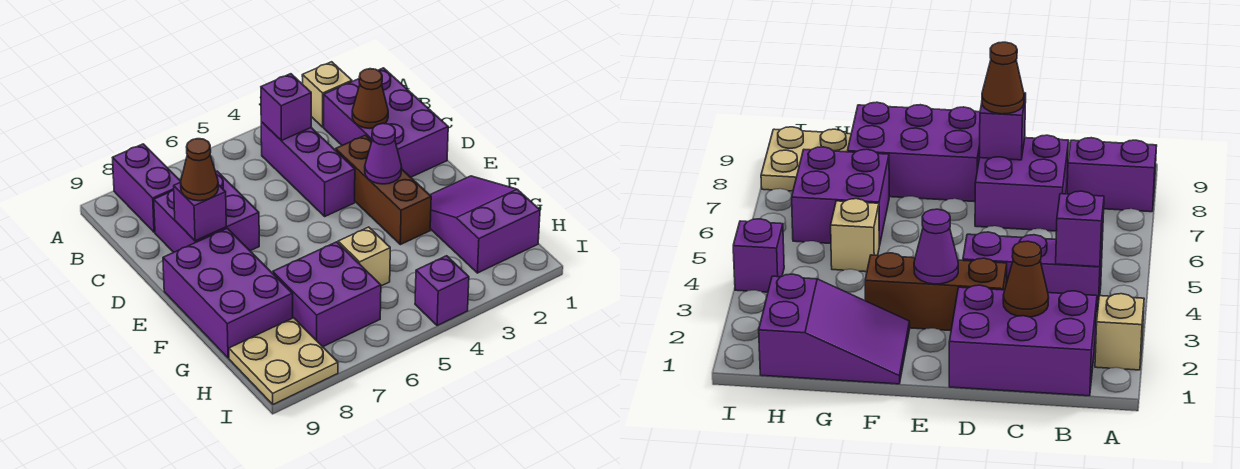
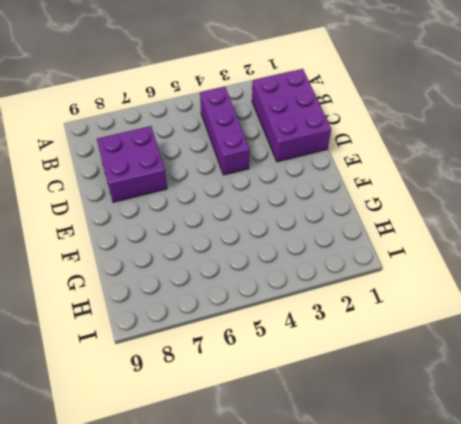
none -> tan 1x1 brick [302,62,352,127]
none -> purple 1x2 brick [113,144,181,232]
none -> brown 1x3 brick [336,135,431,245]

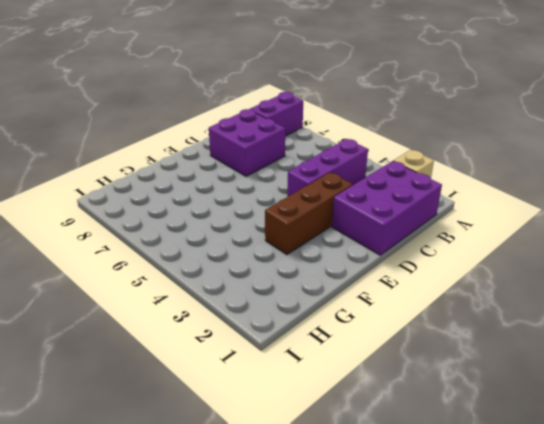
none -> purple 2x3 brick [163,228,293,358]
none -> purple 2x3 slope [430,176,540,273]
none -> tan 1x1 brick [338,227,390,286]

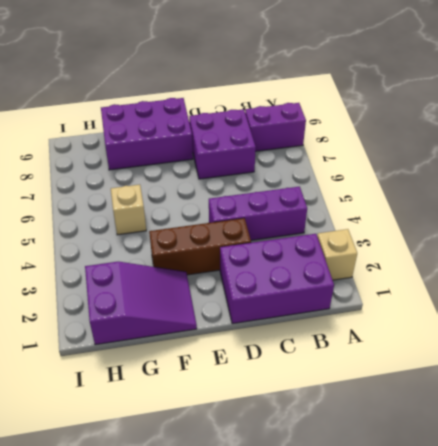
none -> purple 2x2 brick [273,242,381,347]
none -> tan 2x2 plate [229,318,338,404]
none -> purple 1x1 brick [415,256,469,326]

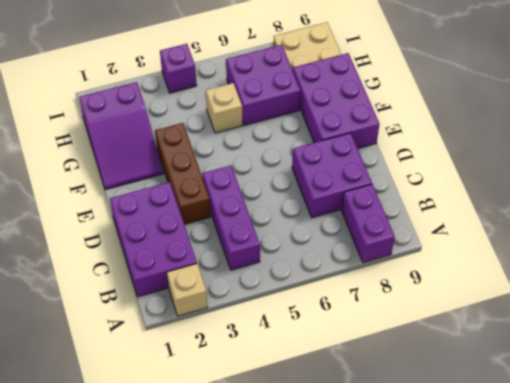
none -> purple 1x1 brick [261,74,311,141]
none -> brown 1x1 cone [352,69,388,128]
none -> purple 1x1 brick [174,182,226,241]

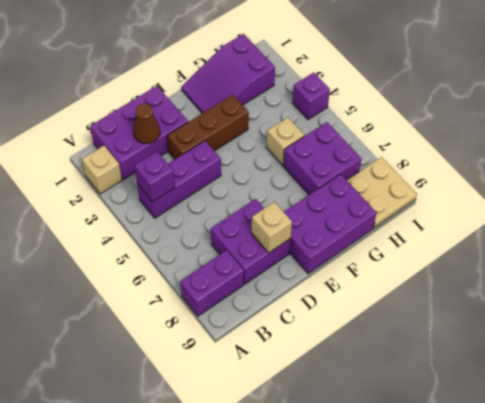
tan 1x1 brick [252,202,292,253] -> purple 1x1 brick [174,182,226,241]
none -> purple 1x1 cone [365,123,402,184]
none -> brown 1x1 cone [181,139,218,201]

